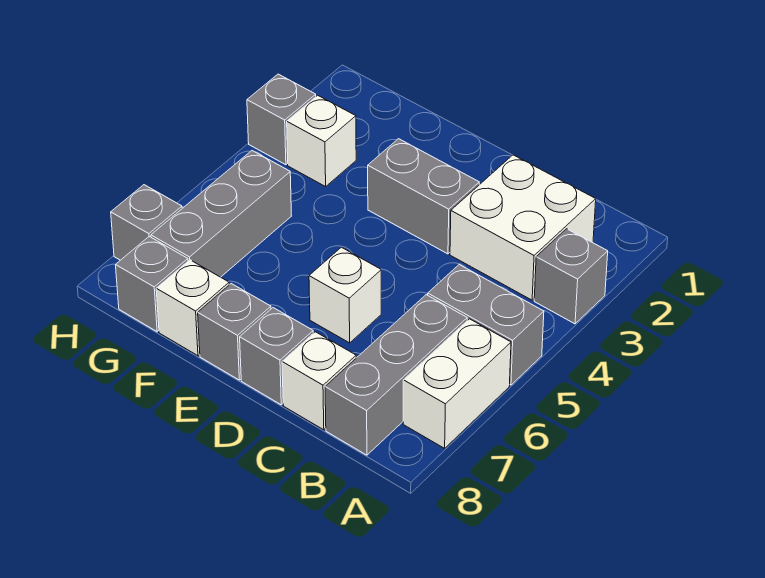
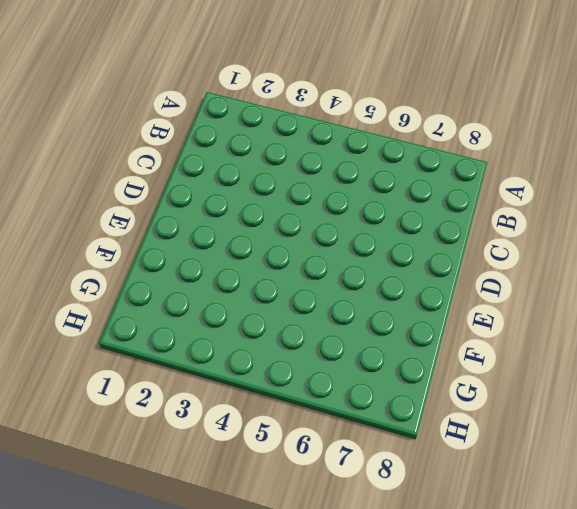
none -> grey 1x1 brick [534,229,608,324]
none -> grey 1x2 brick [428,265,544,385]
none -> white 1x2 brick [403,319,511,448]

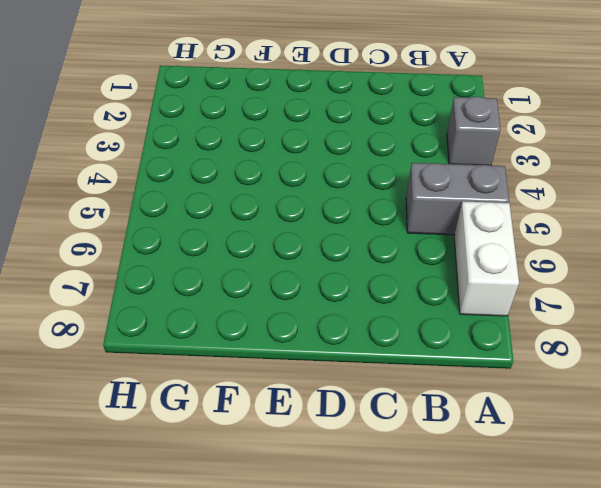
none -> white 2x2 brick [450,155,596,300]
none -> grey 1x3 brick [325,295,467,455]
none -> white 1x1 brick [282,332,356,430]

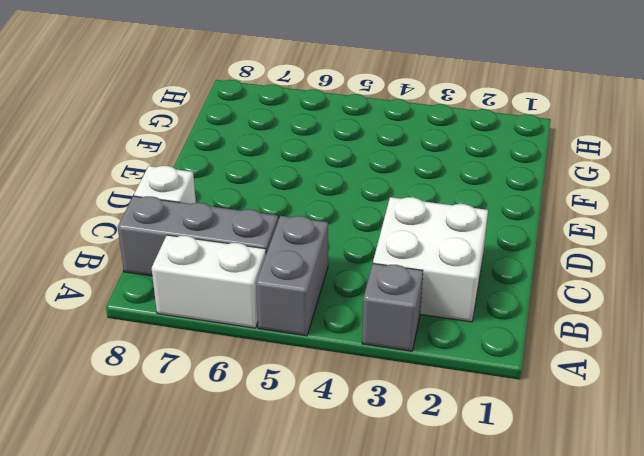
none -> grey 1x2 brick [368,139,479,254]
none -> white 1x1 brick [309,247,381,343]
none -> grey 1x1 brick [240,308,313,405]

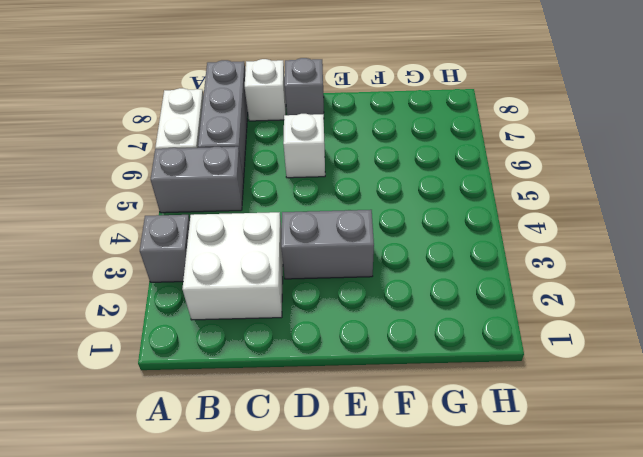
none -> grey 1x1 brick [198,284,271,380]
none -> white 1x1 brick [156,260,229,356]
none -> white 1x1 brick [287,95,356,187]

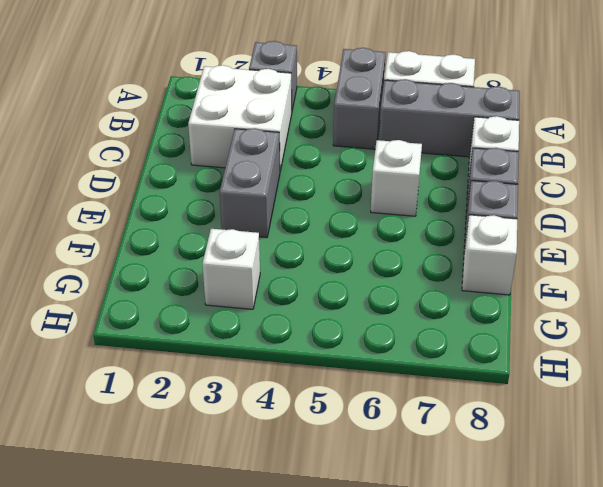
none -> grey 1x3 brick [151,151,291,277]
none -> grey 1x1 brick [116,236,188,332]
none -> grey 1x1 brick [247,74,316,165]

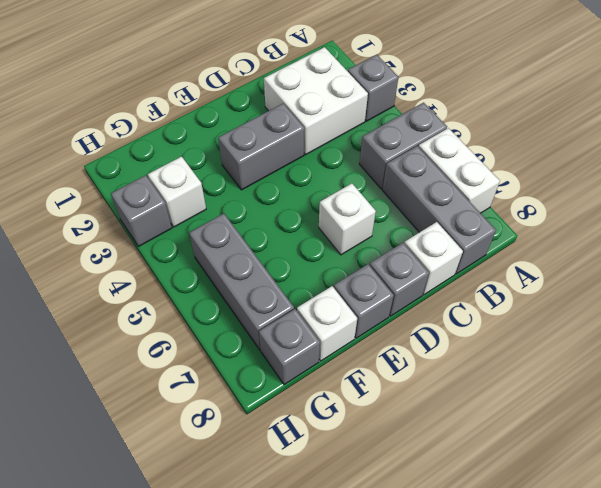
none -> grey 1x1 brick [111,185,182,260]

